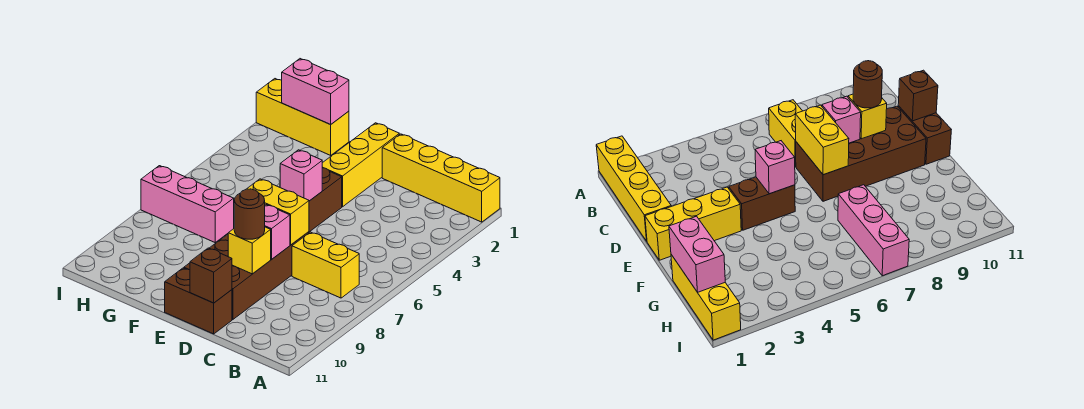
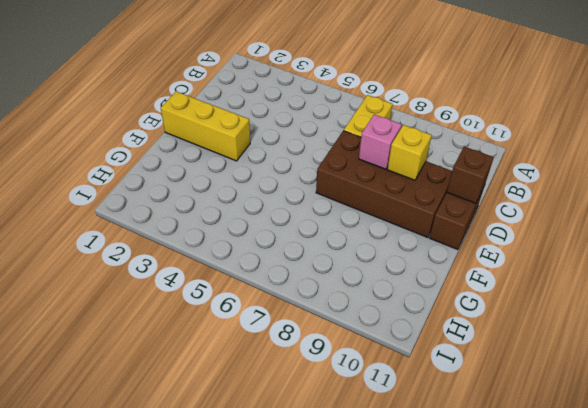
none -> yellow 1x4 brick [382,134,500,222]
none -> brown 1x2 brick [309,168,342,232]
none -> yellow 1x3 brick [256,79,349,155]

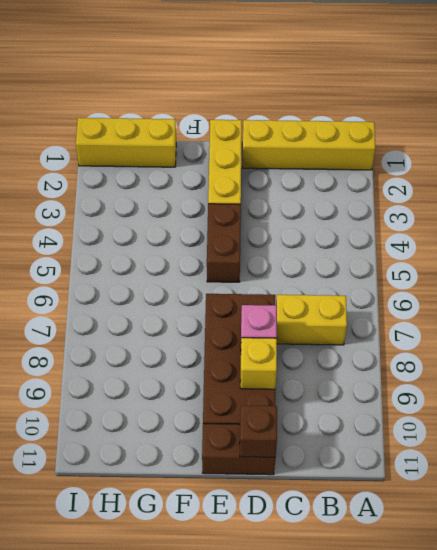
none -> pink 1x3 brick [141,166,234,242]
none -> yellow 1x2 brick [247,179,309,245]
none -> pink 1x1 brick [280,150,323,201]

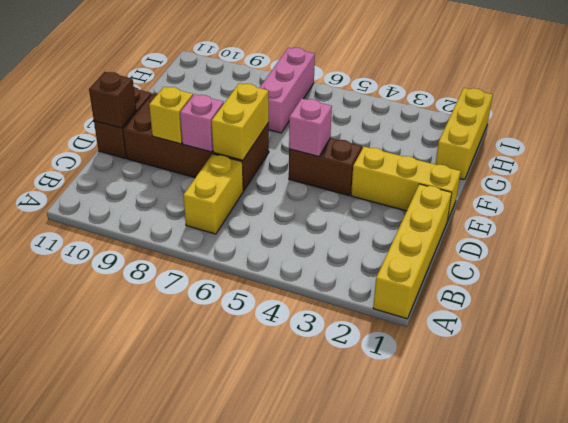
none -> pink 1x2 brick [282,59,349,124]
none -> brown 1x1 round brick [234,189,265,239]

